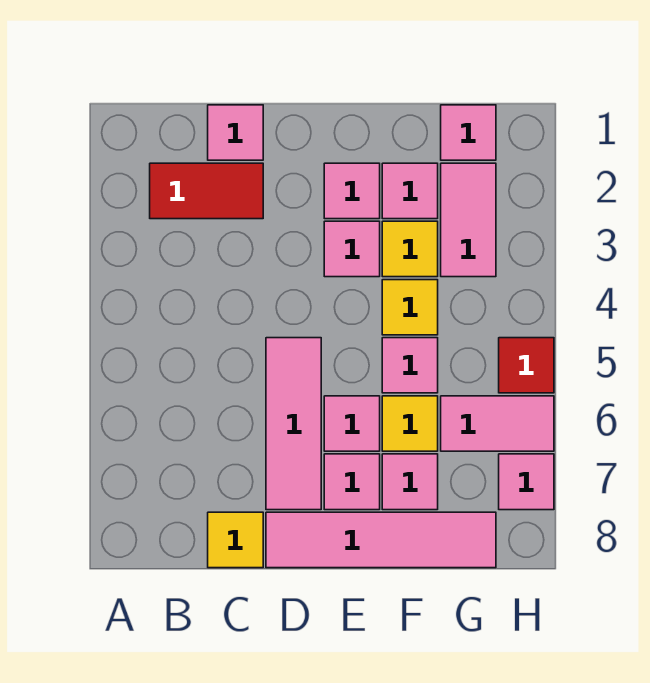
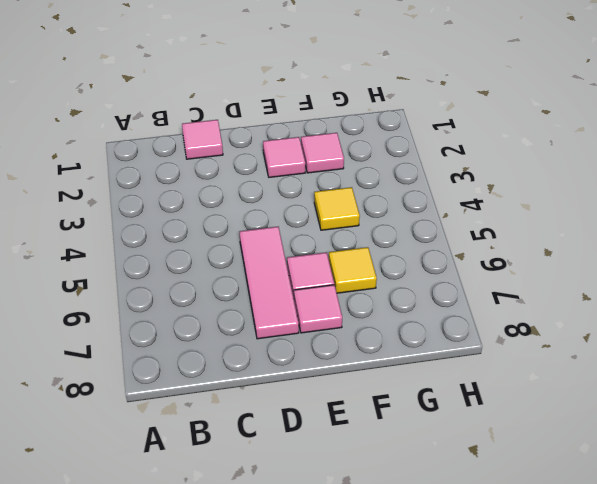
none -> red 1x2 tile [150,163,263,219]
none -> yellow 1x1 tile [208,512,263,568]
none -> pink 1x4 tile [266,512,496,568]

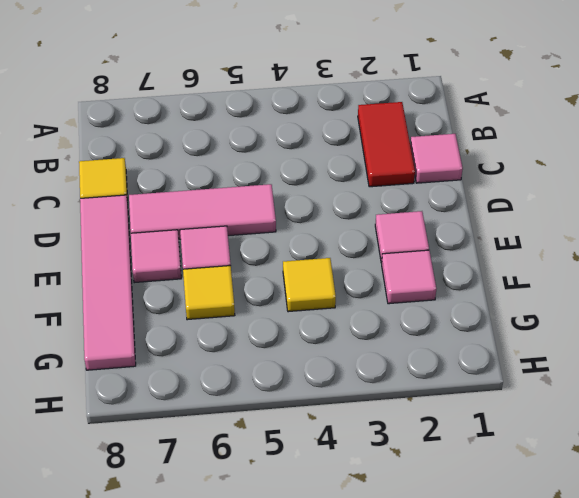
none -> pink 1x1 tile [324,221,380,277]
none -> yellow 1x1 tile [382,221,438,277]
none -> pink 1x1 tile [382,338,438,393]

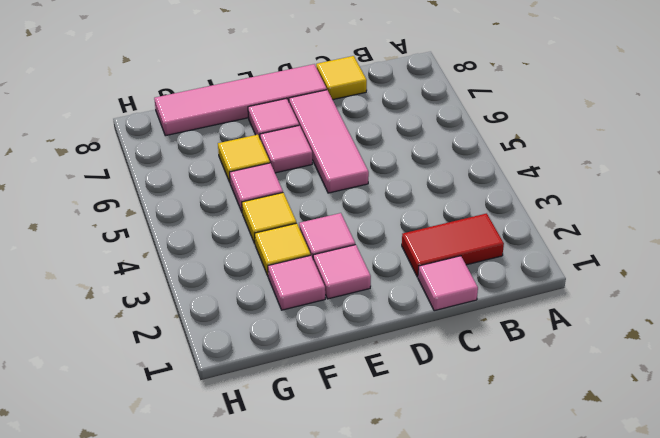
none -> pink 1x1 tile [382,454,438,510]
none -> pink 1x1 tile [441,105,496,160]
none -> pink 1x2 tile [441,163,496,277]

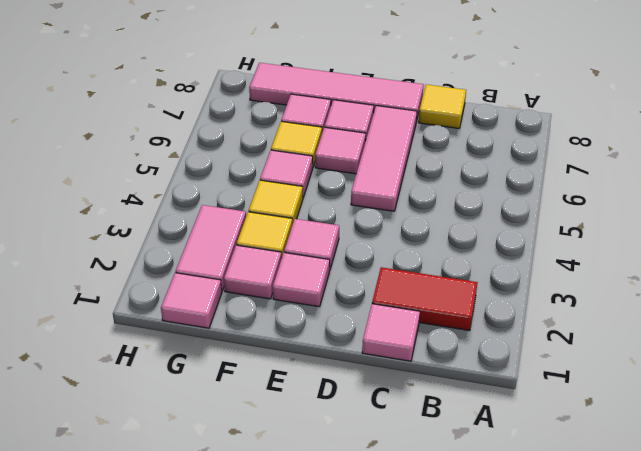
none -> pink 1x2 tile [441,396,554,451]
none -> red 1x1 tile [499,338,554,393]
none -> pink 1x1 tile [499,454,554,510]

